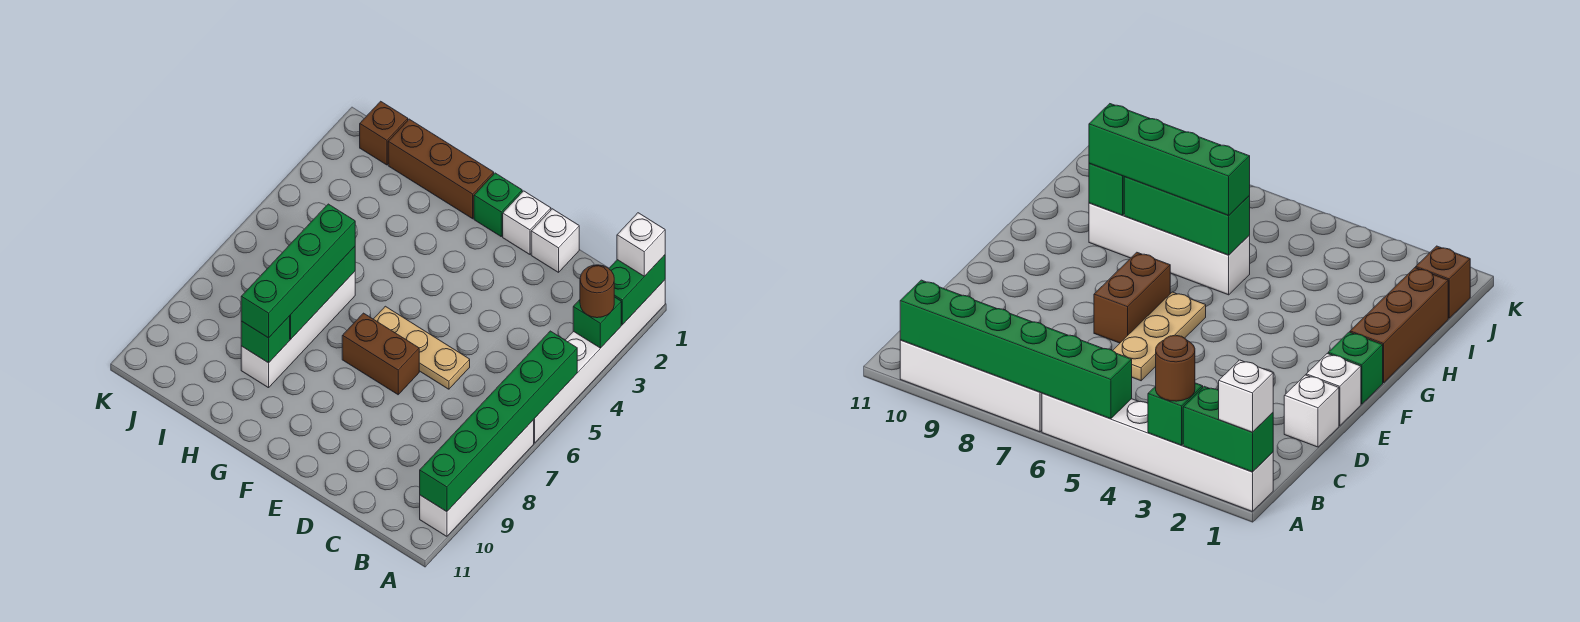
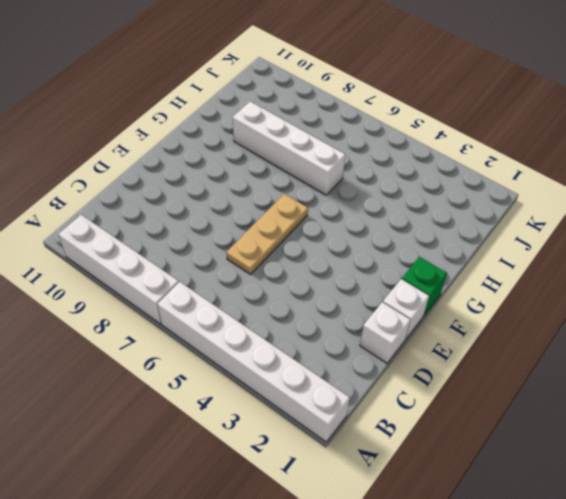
none -> brown 1x2 brick [342,313,419,395]
none -> brown 1x3 brick [388,119,494,219]
none -> brown 1x1 brick [360,101,408,165]

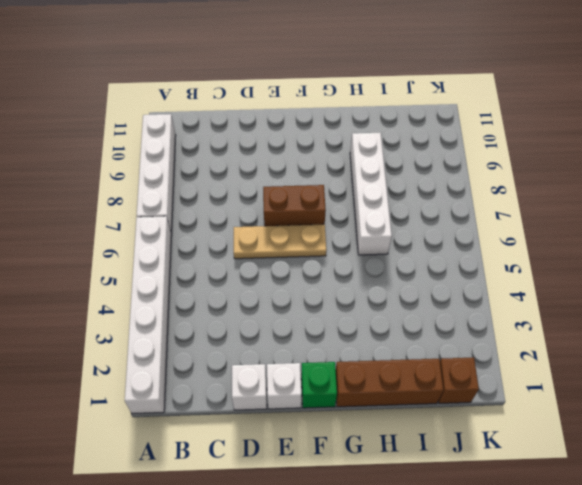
none -> green 1x2 brick [609,255,665,325]
none -> green 1x1 brick [573,297,621,348]
none -> green 1x6 brick [420,331,577,512]

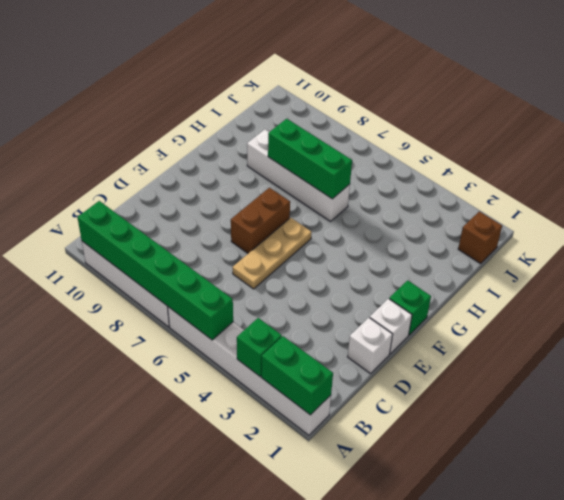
none -> brown 1x3 brick [388,119,494,219]
none -> green 1x1 brick [241,316,290,363]
none -> white 1x1 brick [617,213,665,276]

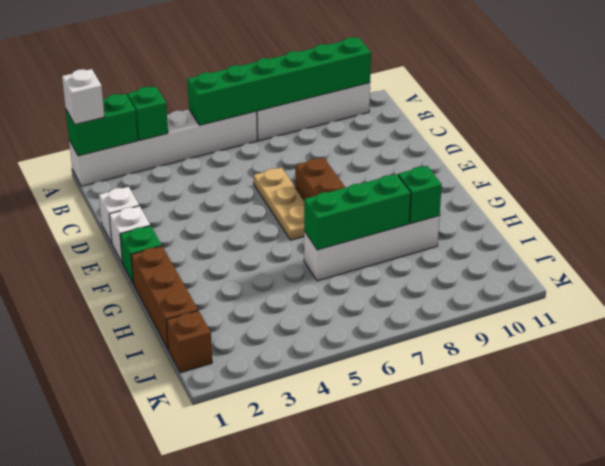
none -> brown 1x1 round brick [580,265,614,318]
none -> green 1x4 brick [241,204,355,338]

